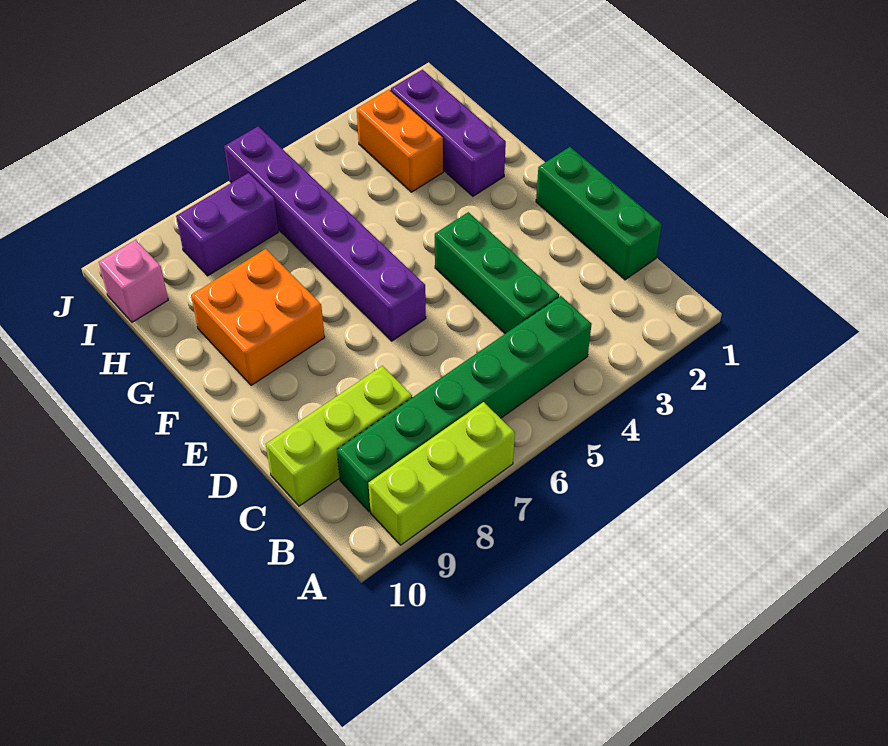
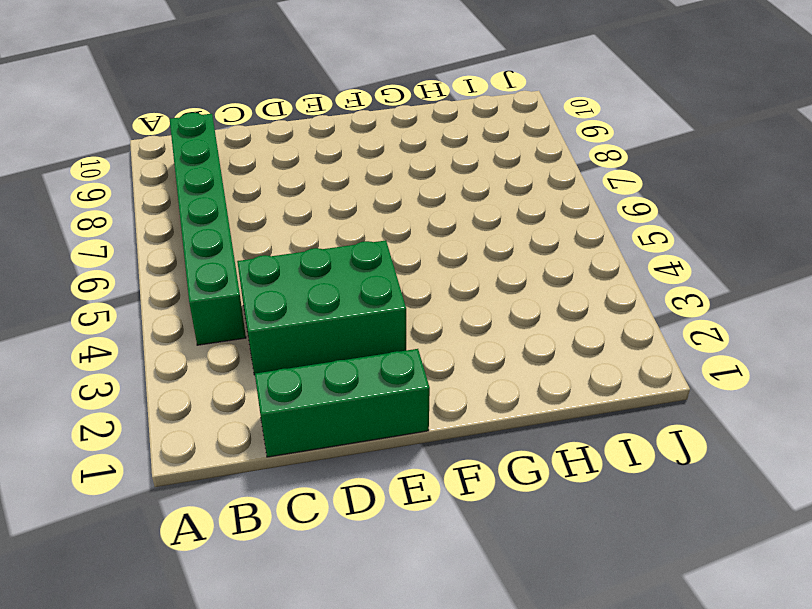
green 2x3 brick [237,240,406,375] -> green 1x3 brick [435,212,559,334]
none -> lime 1x3 brick [368,402,515,545]
none -> lime 1x3 brick [266,366,412,506]

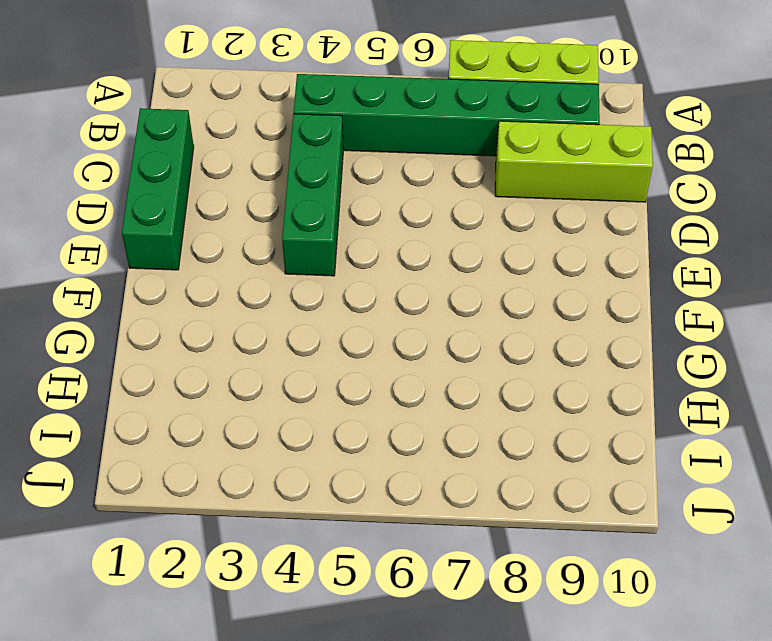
none -> purple 1x6 brick [224,126,426,341]
none -> orange 2x2 brick [191,249,325,386]

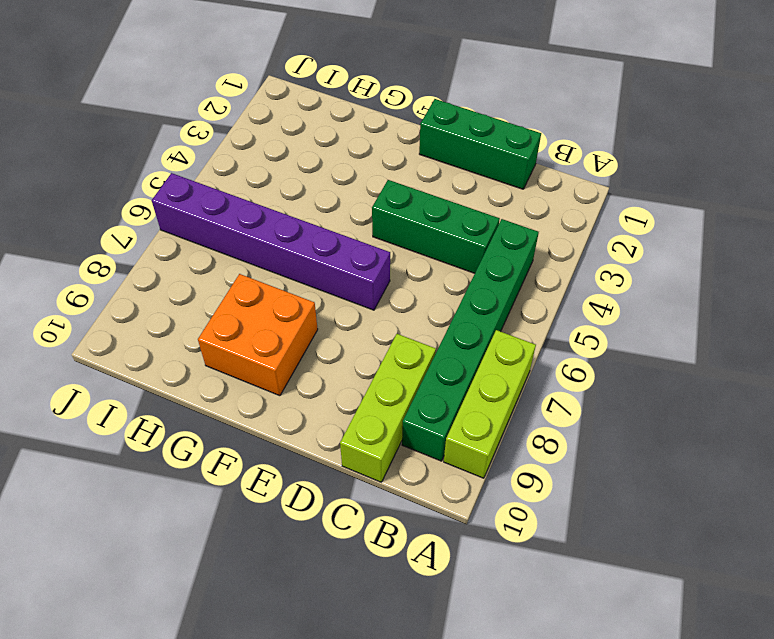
none -> purple 1x3 brick [391,70,506,196]
none -> orange 1x2 brick [357,90,443,192]

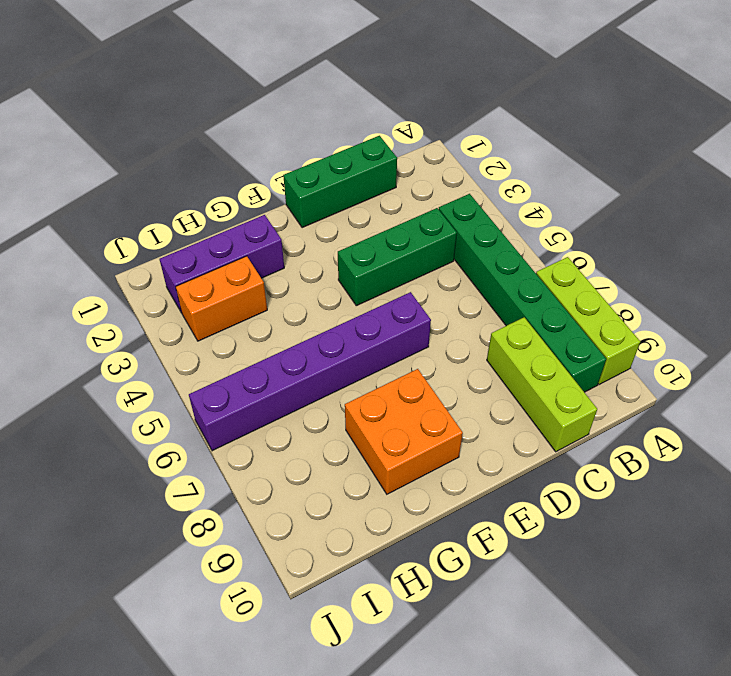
none -> purple 1x2 brick [176,173,279,276]
none -> pink 1x1 brick [99,240,168,322]

